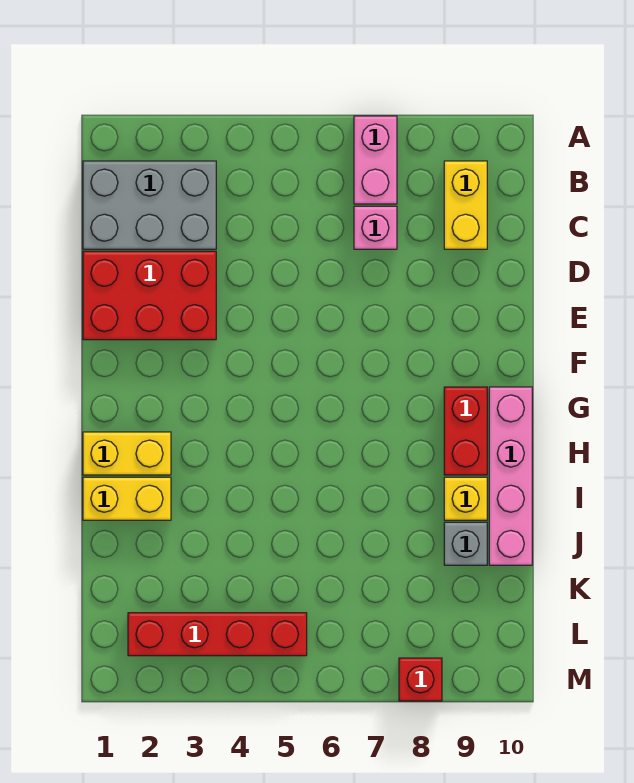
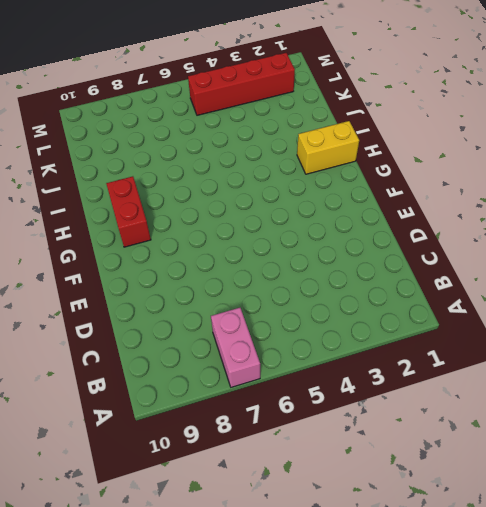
none -> grey 2x3 brick [83,161,216,249]
none -> yellow 1x2 brick [444,161,487,249]
none -> pink 1x1 brick [354,206,397,249]

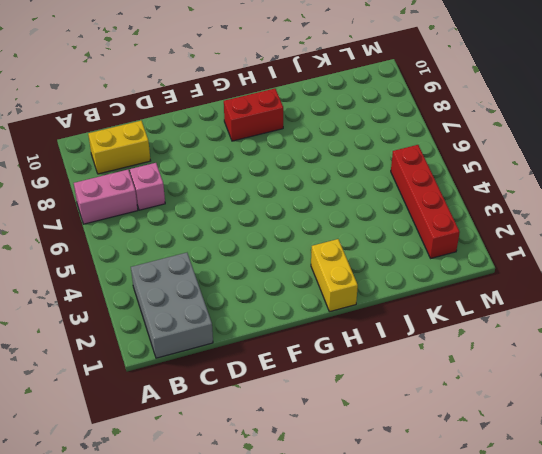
none -> red 2x3 brick [83,251,216,340]
none -> pink 1x4 brick [489,387,532,565]
none -> yellow 1x2 brick [83,477,171,520]

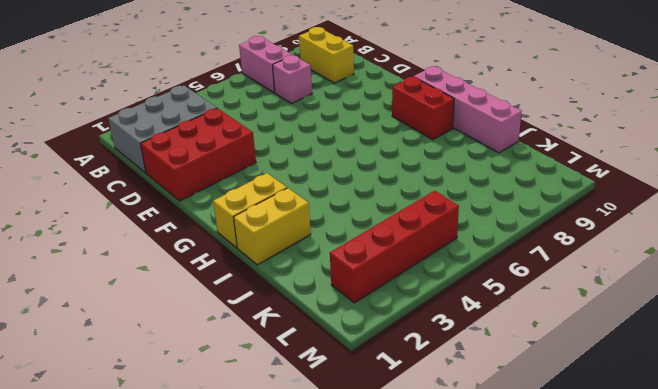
none -> yellow 1x1 brick [444,477,487,520]
none -> grey 1x1 brick [444,522,487,565]
none -> red 1x1 brick [399,658,442,701]

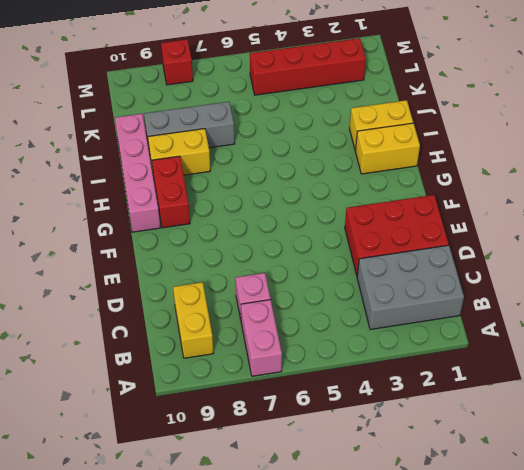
yellow 1x2 brick [148,129,210,175] -> yellow 1x1 brick [444,477,487,520]
grey 1x3 brick [144,102,235,148] -> grey 1x1 brick [444,522,487,565]

